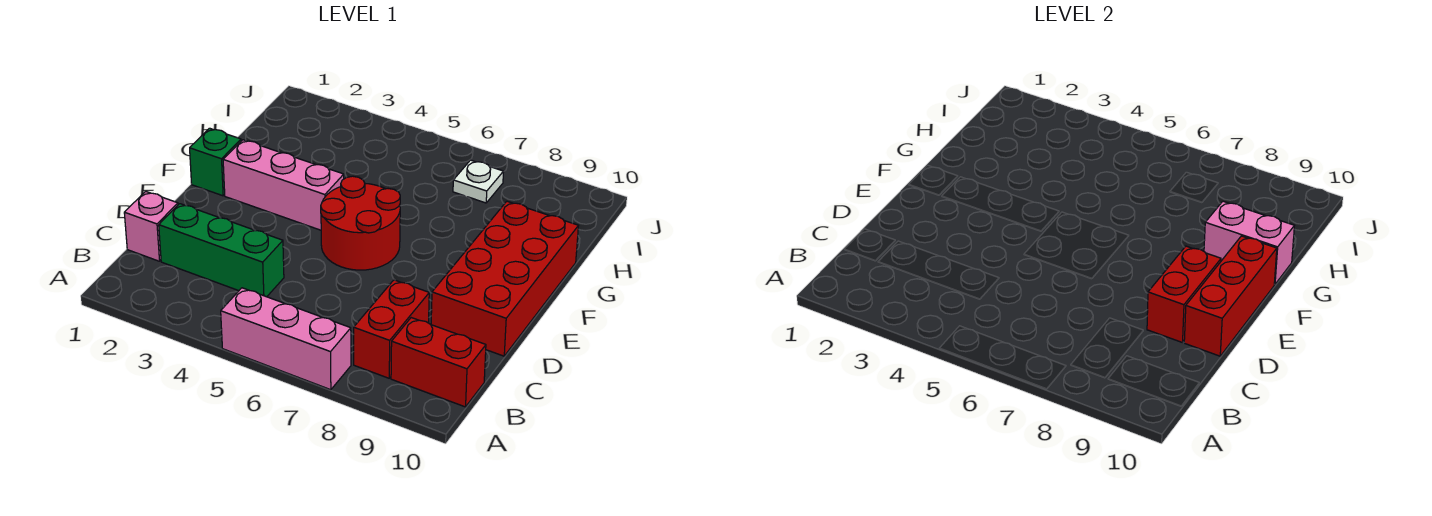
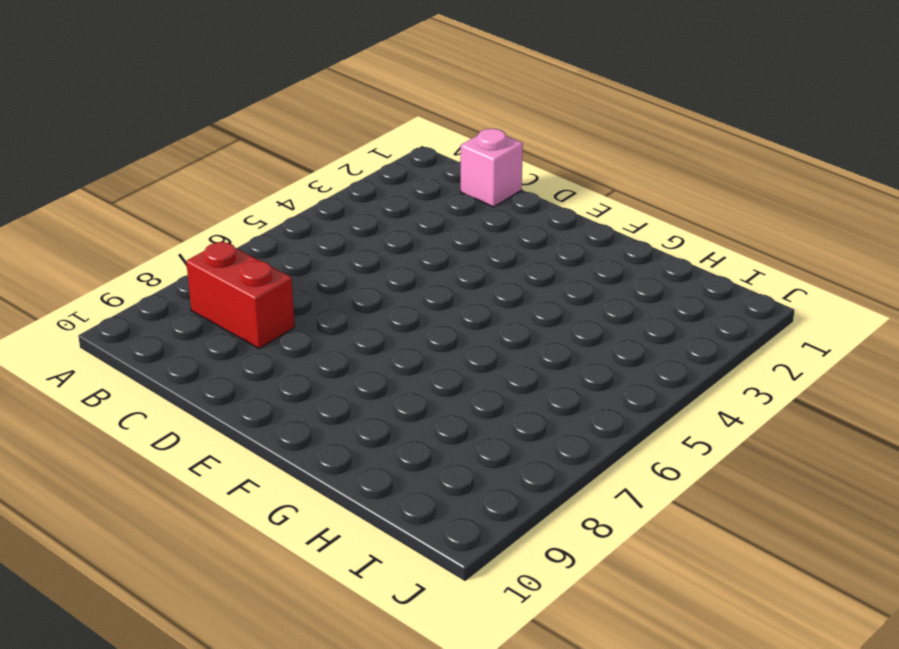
none -> pink 1x3 brick [221,288,351,390]
none -> red 1x2 brick [391,318,486,407]
none -> green 1x3 brick [159,204,284,297]

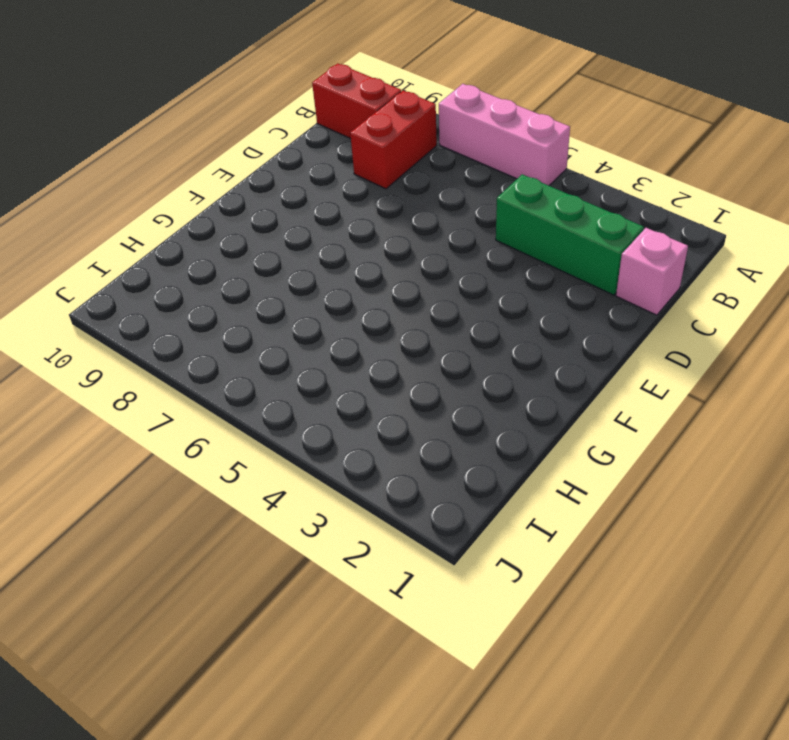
none -> red 2x4 brick [431,201,578,356]
none -> red 2x2 round brick [321,176,400,270]
none -> green 1x1 brick [190,128,241,196]

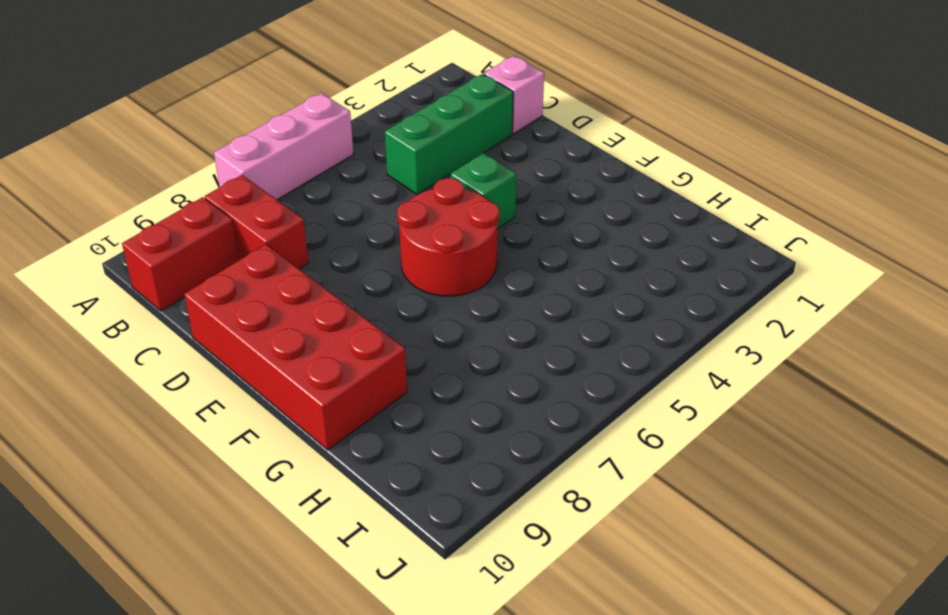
green 1x1 brick [451,153,516,228] -> green 1x1 brick moved to [190,128,241,196]
none -> pink 1x3 brick [223,140,344,230]
none -> white 1x1 plate [453,160,504,203]
none -> red 1x2 brick [1147,246,1221,343]

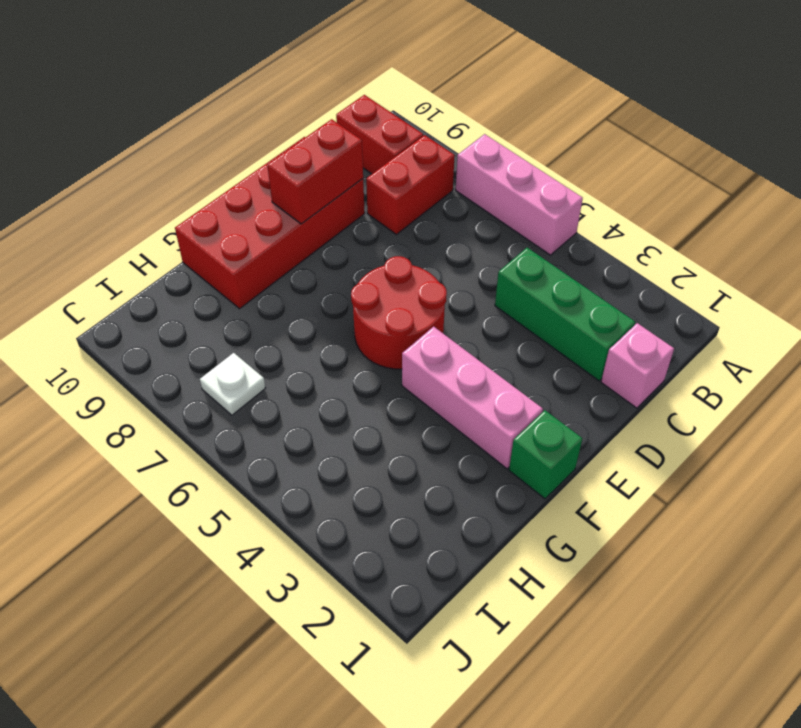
none -> red 1x3 brick [1184,236,1277,356]
none -> pink 1x2 brick [1204,201,1294,284]

